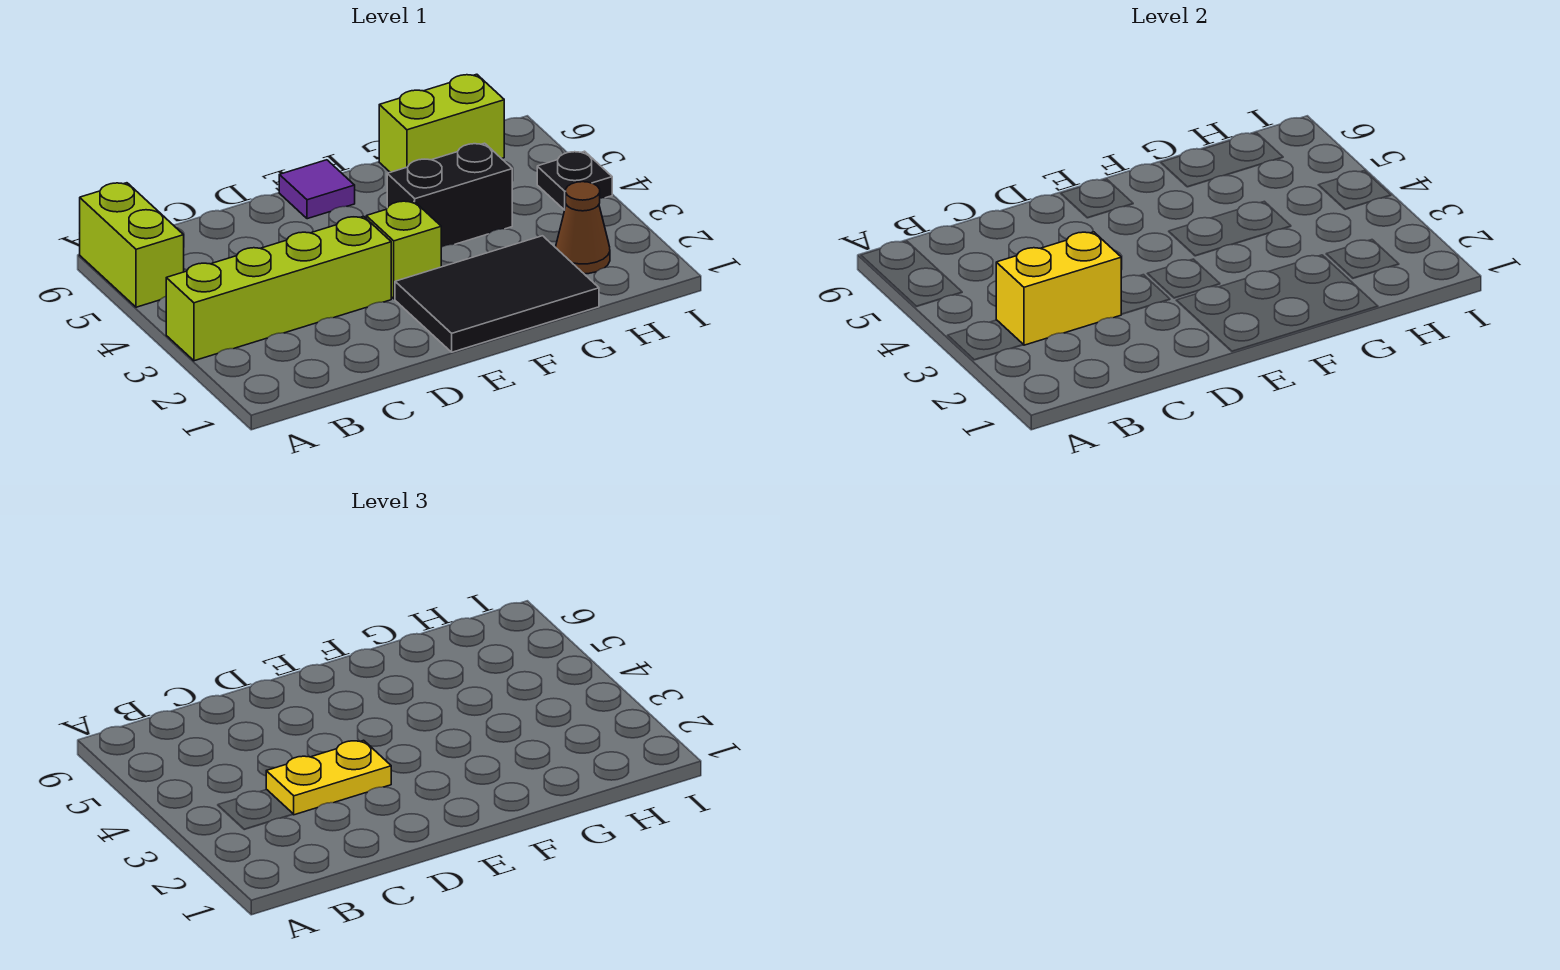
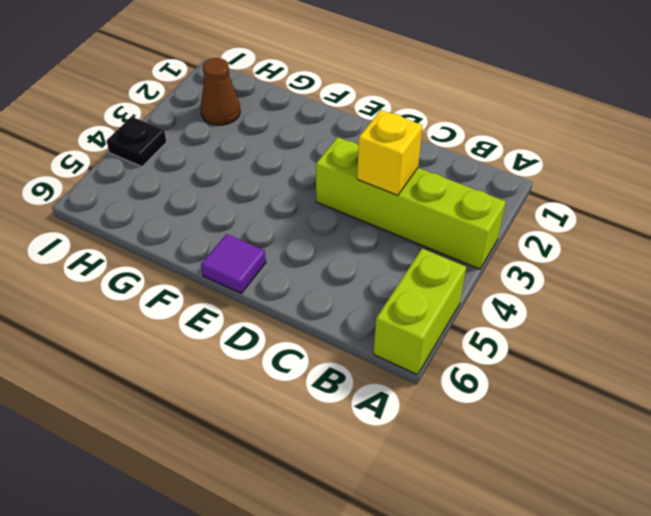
yellow 1x1 brick [357,110,422,195] -> yellow 1x2 brick [996,232,1121,345]
none -> black 2x3 tile [395,236,599,352]
none -> lime 1x1 brick [366,201,441,299]

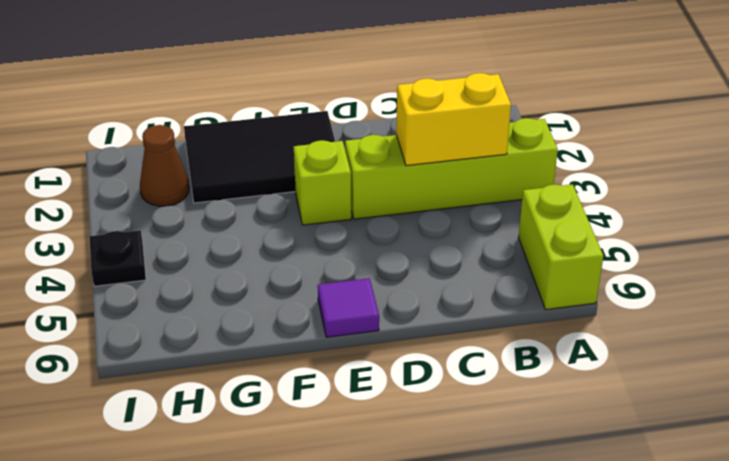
none -> black 1x2 brick [387,143,512,247]
none -> lime 1x2 brick [379,74,504,172]

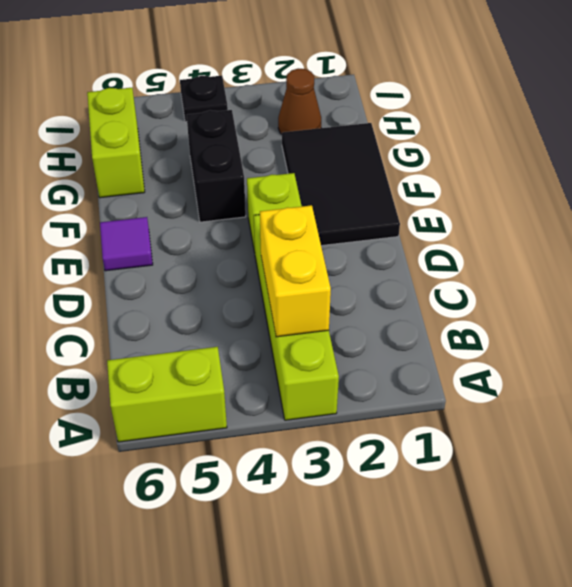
none -> yellow 1x2 plate [266,740,391,815]

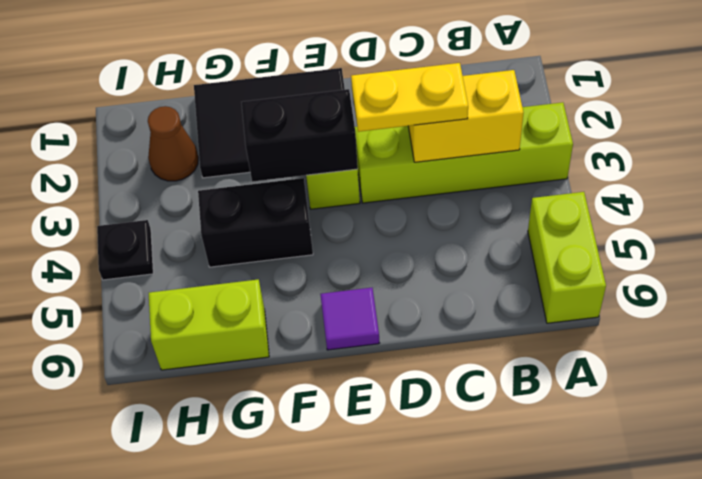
black 1x2 brick [241,89,358,182] -> none

